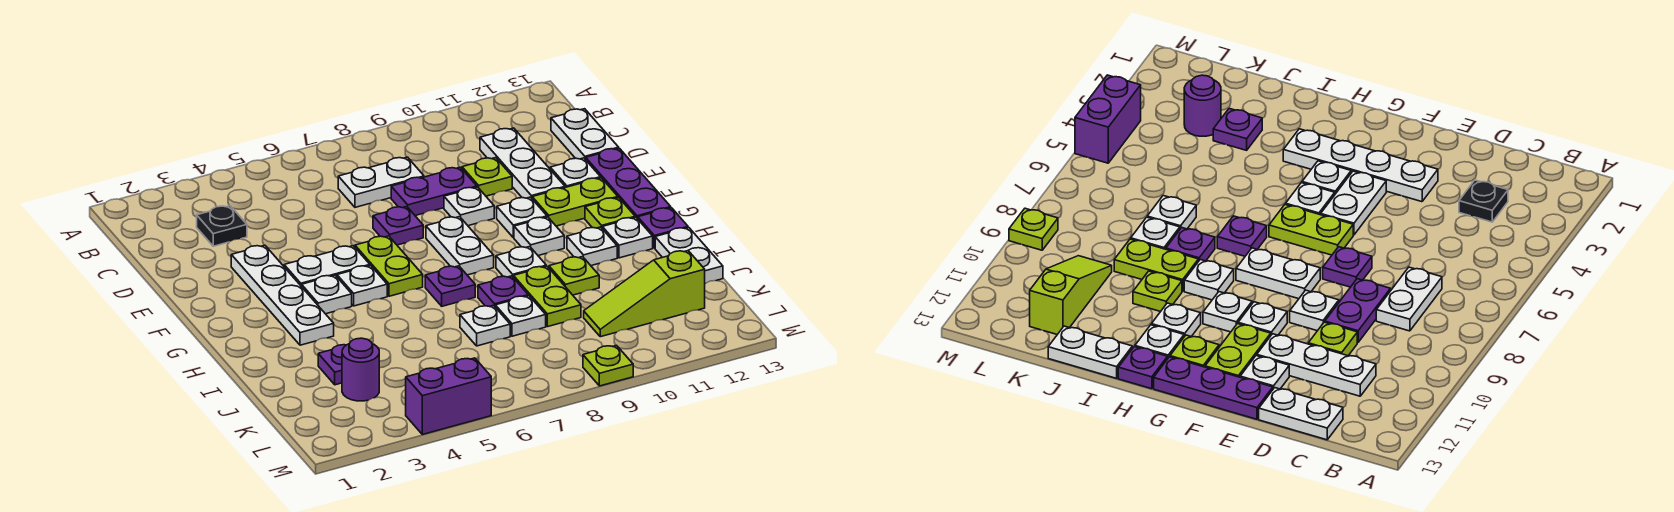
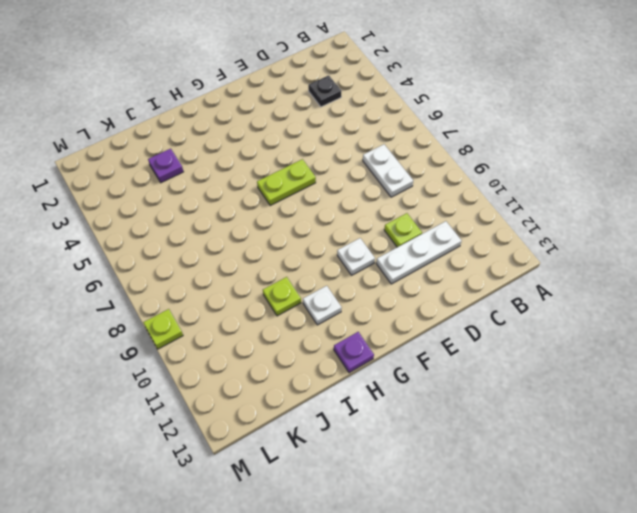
none -> white 1x2 plate [551,109,619,160]
none -> purple 1x2 plate [391,167,477,216]
none -> white 1x4 plate [231,245,334,345]
none -> purple 1x1 plate [373,207,423,245]

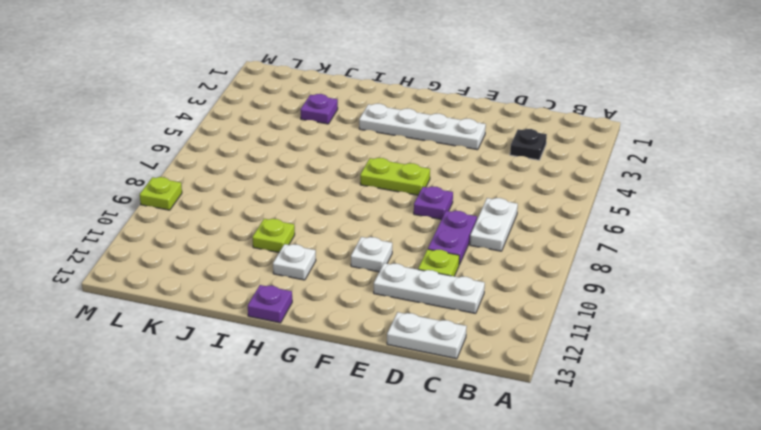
none -> white 1x1 plate [444,187,494,226]
none -> white 1x1 plate [550,158,601,188]
none -> purple 1x3 plate [586,148,671,219]
none -> white 1x2 plate [284,246,370,287]

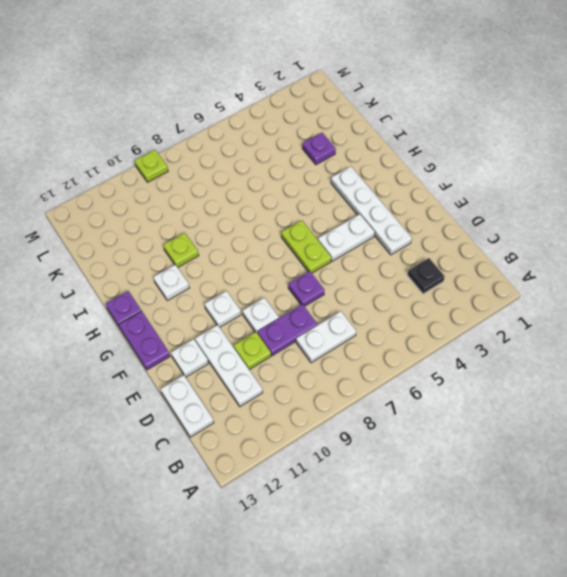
purple 1x2 plate [119,311,170,370] -> purple 1x3 plate [586,148,671,219]
none -> white 1x2 plate [426,217,494,275]
none -> lime 1x2 plate [532,178,618,226]
none -> white 1x1 plate [302,275,352,314]
none -> white 1x1 plate [337,266,387,306]

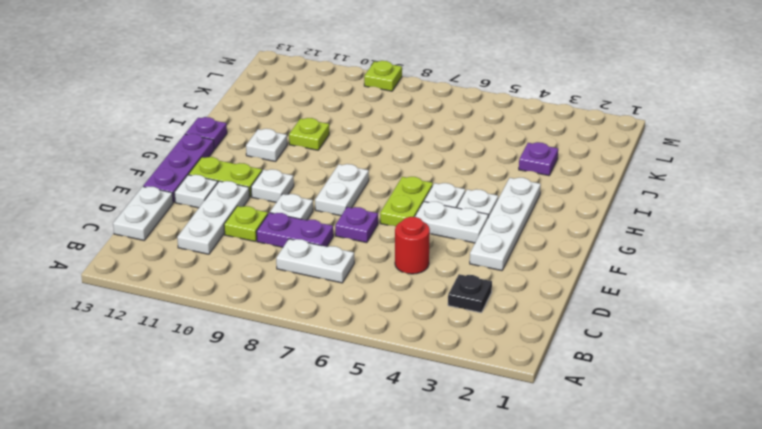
red 1x1 round brick [395,217,430,274] -> none
none -> white 1x1 plate [514,217,564,256]
none -> lime 1x1 plate [585,198,635,228]
none -> purple 1x1 plate [425,266,475,306]
none -> white 1x1 plate [496,246,546,277]

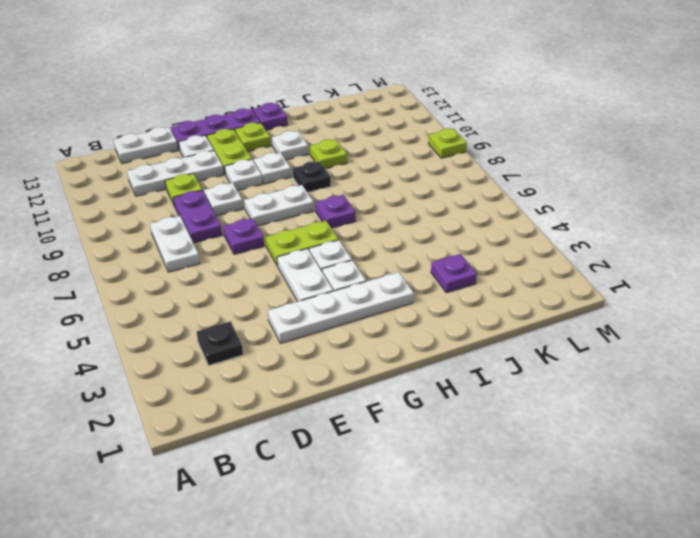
black 1x1 plate [293,161,331,192] -> white 1x1 plate [496,246,546,277]
none -> white 1x1 plate [602,217,653,258]
none -> purple 1x1 plate [478,276,528,307]
none -> lime 1x2 plate [513,266,581,327]
none -> white 1x2 plate [655,227,723,283]

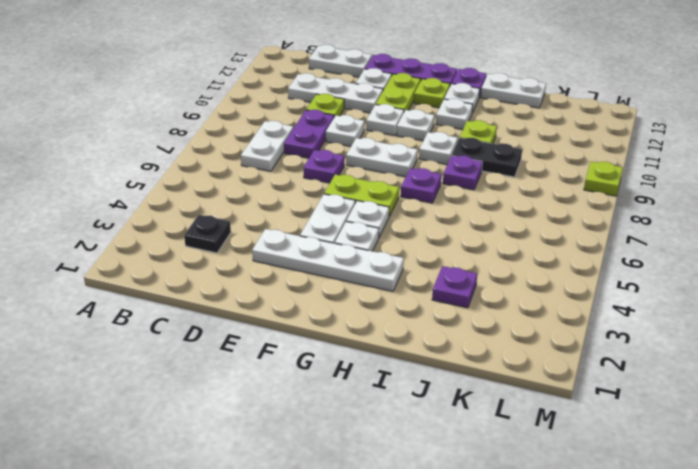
black 1x2 plate [452,138,522,177] -> lime 1x2 plate [513,266,581,327]
none -> white 1x1 plate [460,306,510,346]
none -> white 1x1 plate [495,296,546,336]
none -> purple 1x1 round brick [342,338,379,401]
none -> lime 1x3 slope [584,251,705,337]

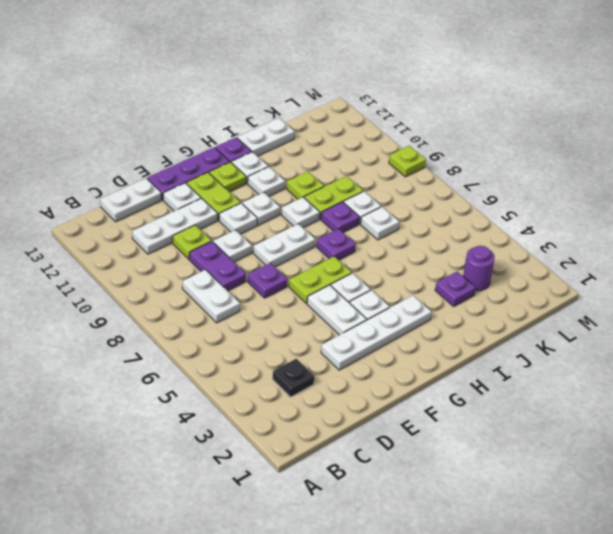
none -> lime 1x3 slope [584,251,705,337]
none -> purple 1x2 brick [406,358,491,434]

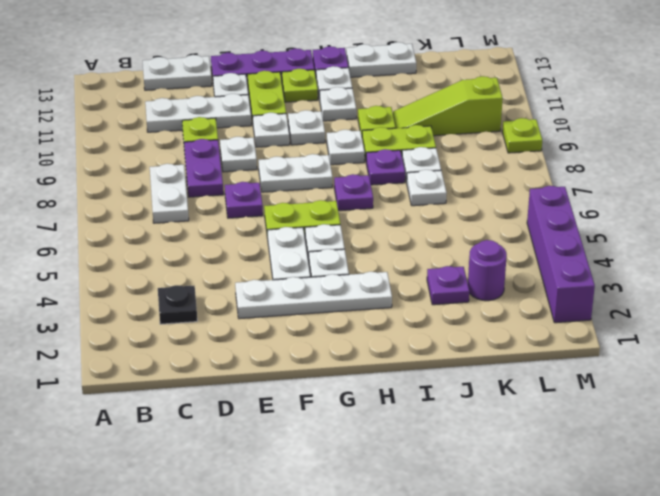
lime 1x3 slope [393,76,503,136] -> lime 1x3 slope turned to [584,251,705,337]
purple 1x4 brick [527,186,595,323] -> purple 1x2 brick [406,358,491,434]

